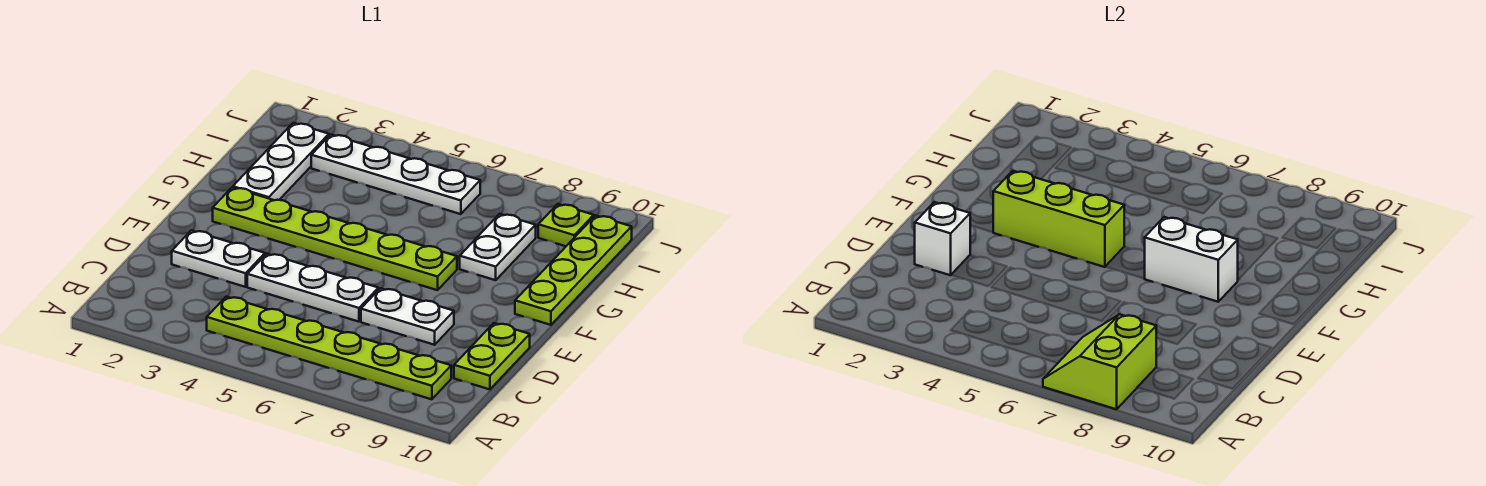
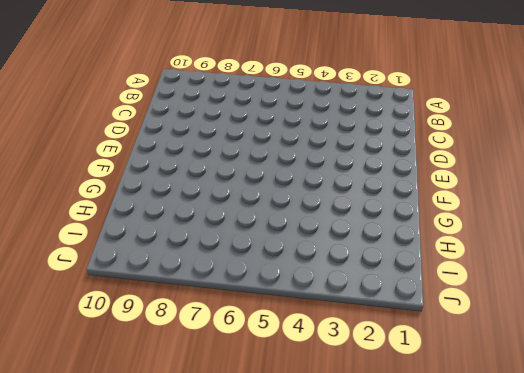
none -> lime 1x6 plate [207,297,451,399]
none -> lime 1x2 plate [454,323,530,389]
none -> white 1x2 plate [172,230,265,287]

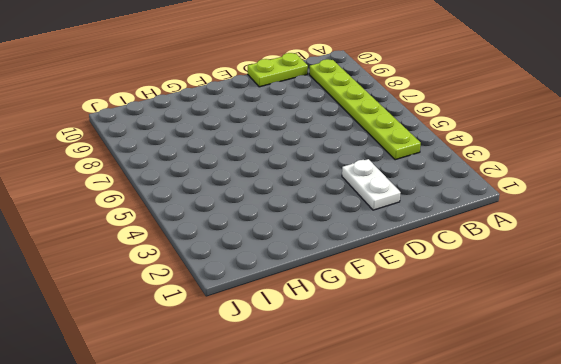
none -> white 1x3 plate [247,254,378,322]
none -> white 1x2 plate [361,288,454,345]
none -> lime 1x6 plate [213,187,457,290]

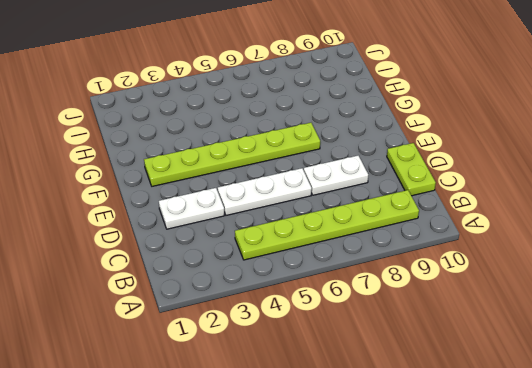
none -> lime 1x4 plate [515,215,632,325]
none -> white 1x3 plate [233,123,329,200]
none -> white 1x2 plate [460,214,536,280]

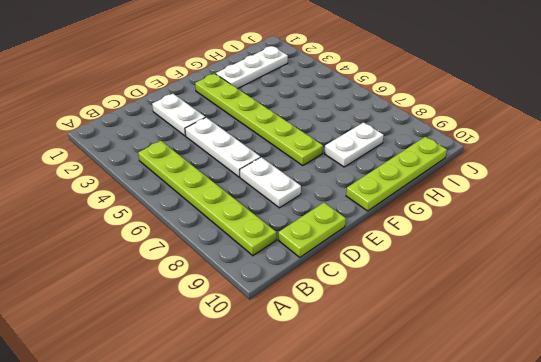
none -> white 1x4 plate [311,135,480,214]
none -> lime 1x1 plate [538,204,594,246]
none -> lime 2x2 slope [1043,314,1156,409]

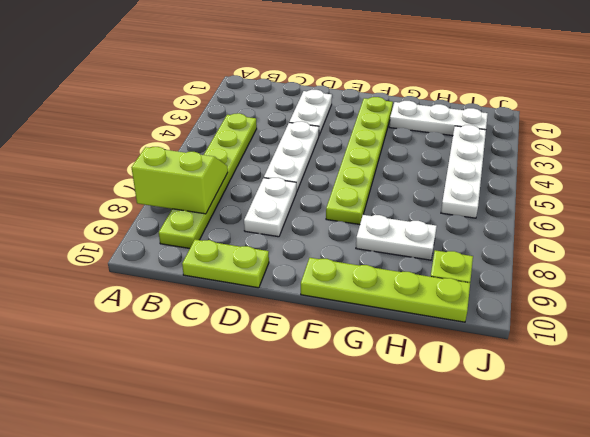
none -> white 1x1 brick [915,202,971,275]
none -> lime 1x3 brick [993,171,1124,267]
none -> white 1x2 brick [1145,217,1238,302]

